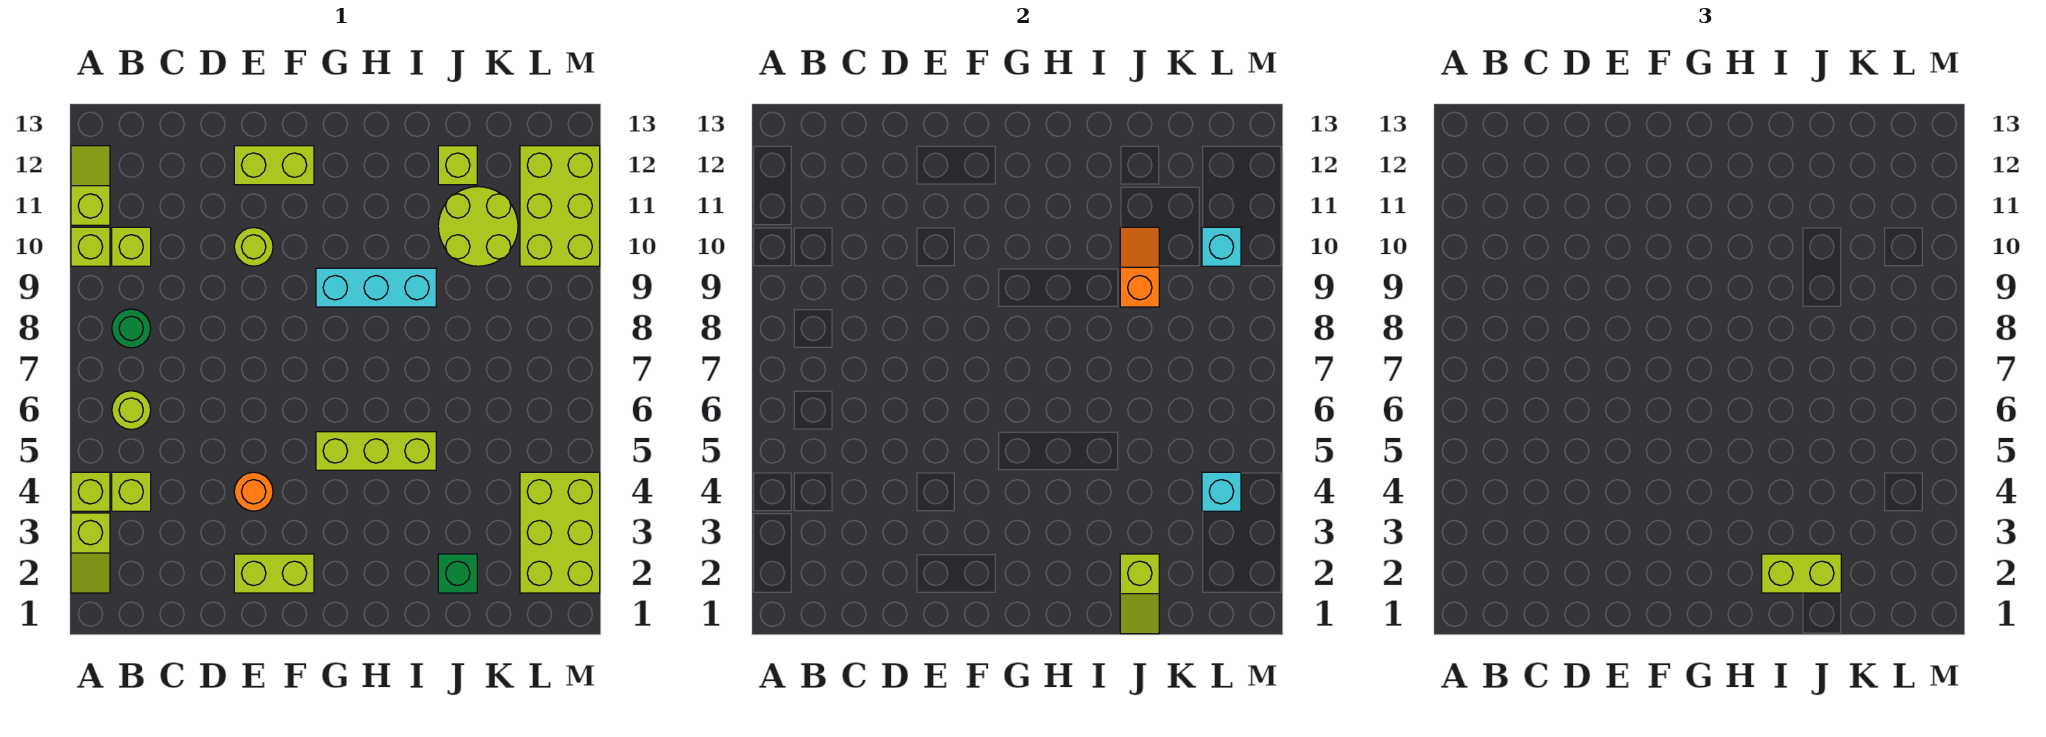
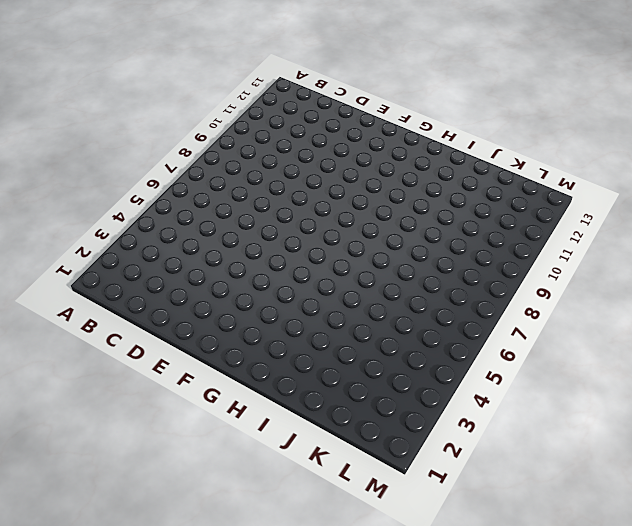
none -> lime 1x2 slope [71,513,110,593]
none -> lime 1x1 brick [71,472,110,511]
none -> lime 1x1 brick [71,227,110,266]

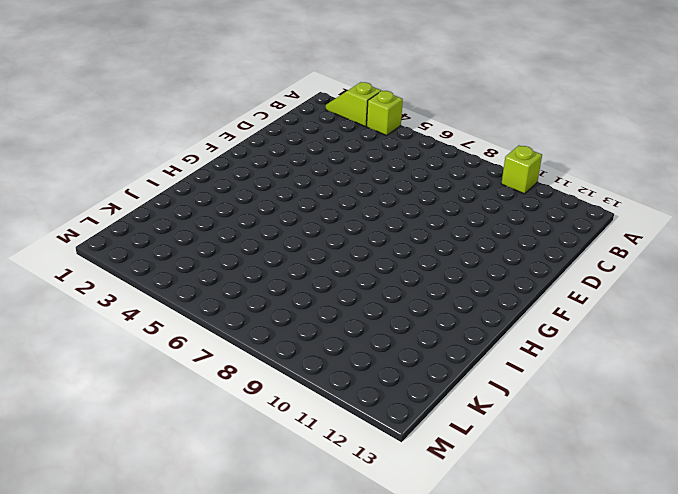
none -> lime 1x2 slope [71,146,110,225]
none -> lime 1x1 brick [112,472,151,511]
none -> lime 1x1 round brick [112,391,151,430]

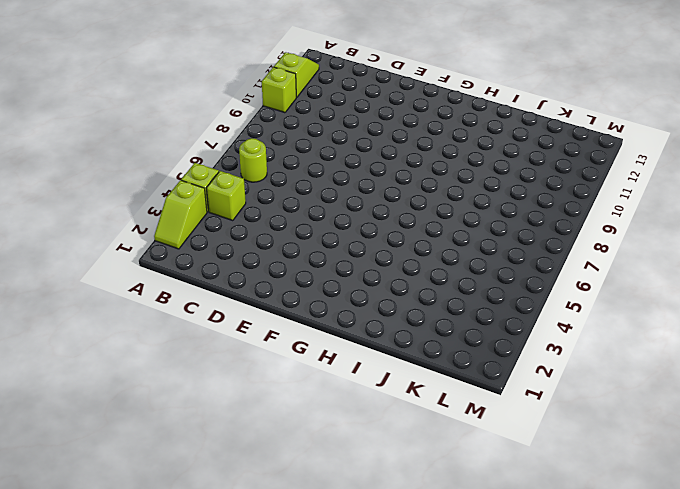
none -> green 1x1 round brick [112,309,151,348]
none -> lime 1x1 brick [112,227,151,266]
none -> lime 1x2 brick [234,554,314,593]

